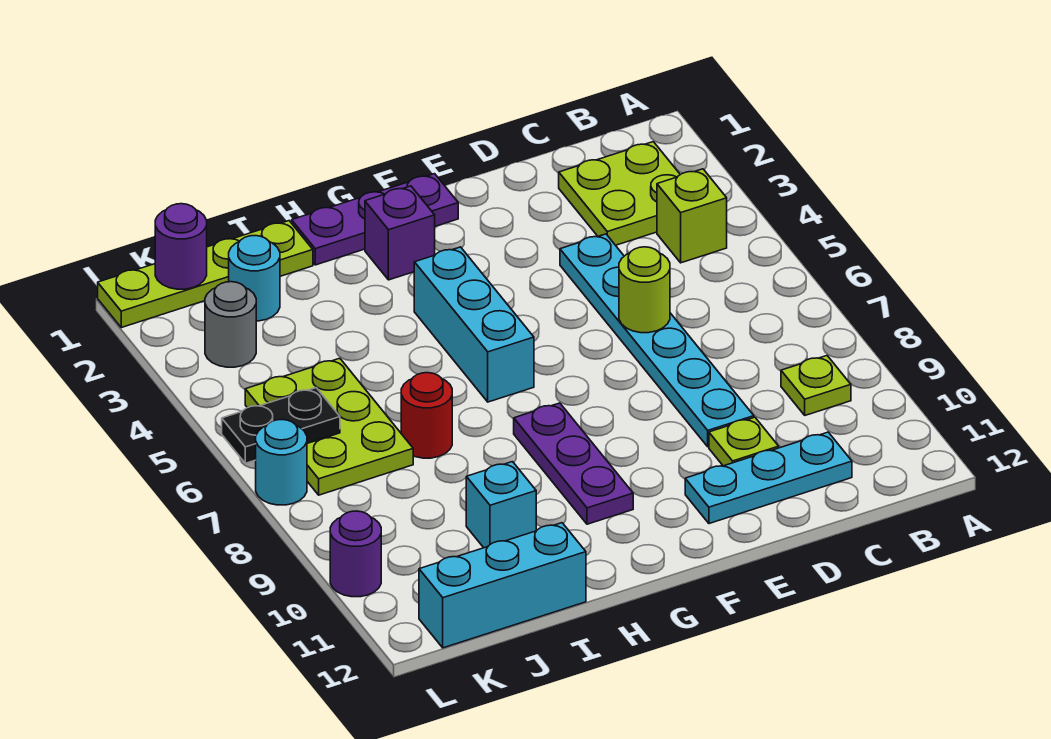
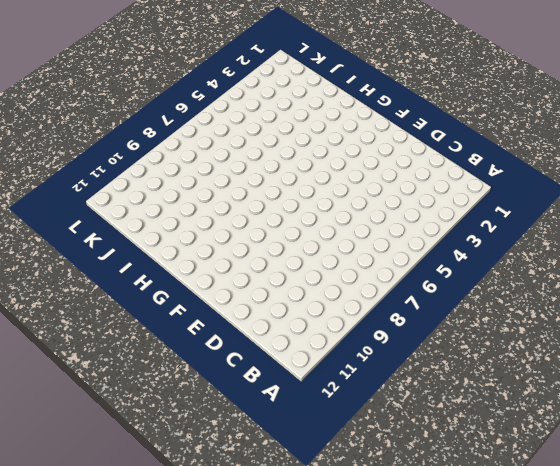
none -> lime 2x2 plate [559,142,680,245]
none -> lime 1x1 brick [657,169,727,263]
none -> lime 1x1 plate [781,356,851,415]

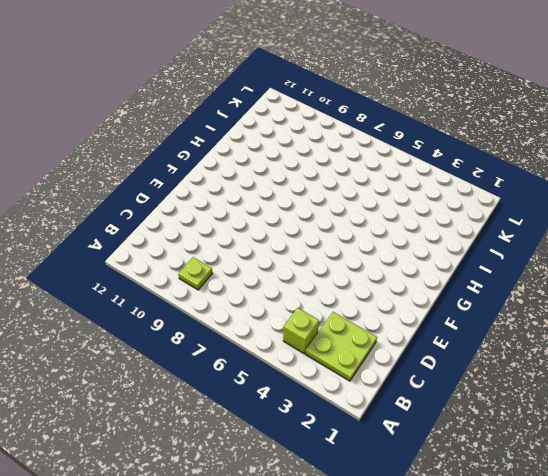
none -> cyan 1x3 plate [685,432,852,524]
none -> cyan 1x6 plate [560,234,754,447]
none -> lime 1x1 plate [709,417,779,466]

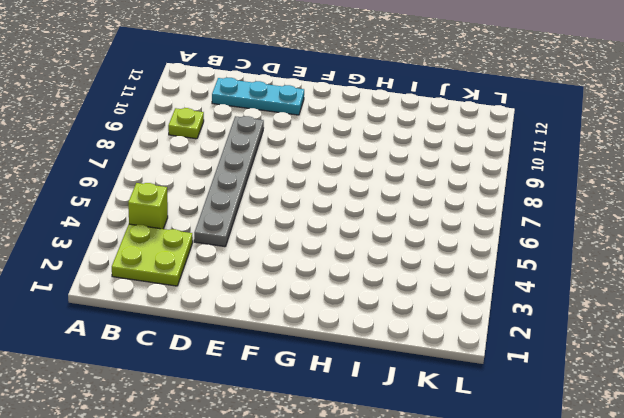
grey 1x6 plate [194,116,264,247] -> cyan 1x6 plate [560,234,754,447]
none -> lime 1x1 plate [709,417,779,466]
none -> purple 1x3 plate [292,174,458,265]
none -> purple 1x1 brick [365,186,435,280]

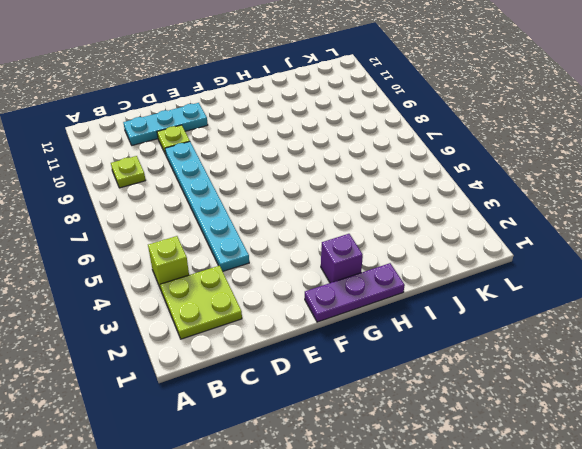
none -> cyan 1x3 brick [414,247,534,402]
none -> purple 1x3 plate [514,403,633,524]
none -> lime 1x4 plate [98,221,313,328]

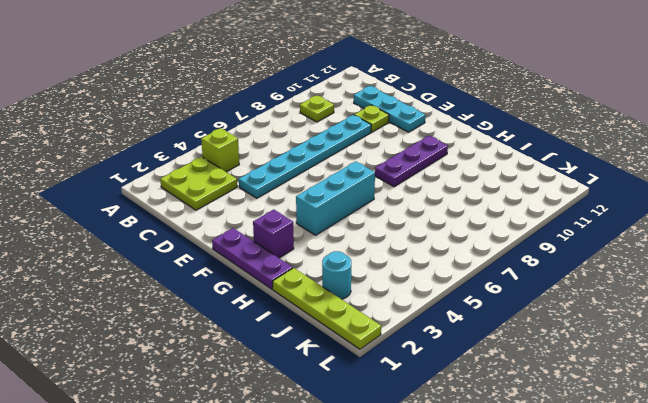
none -> red 1x1 round brick [401,373,452,458]
none -> cyan 1x1 brick [466,462,536,548]
none -> cyan 1x3 brick [419,523,586,648]

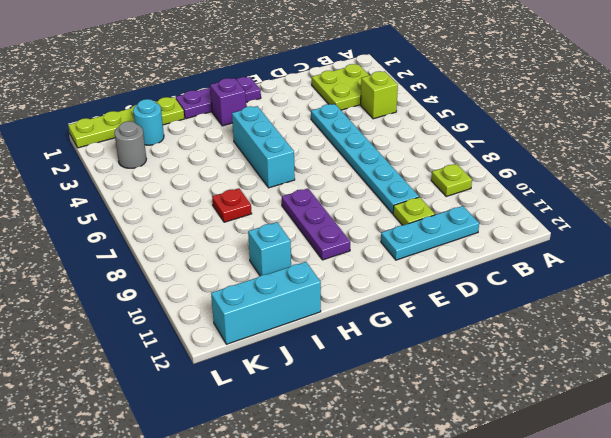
red 1x1 plate [212,188,252,222] -> red 1x1 round brick [401,373,452,458]
none -> lime 2x3 plate [245,358,413,495]
none -> cyan 1x1 round brick [256,420,307,505]
none -> purple 1x1 round brick [330,511,381,597]

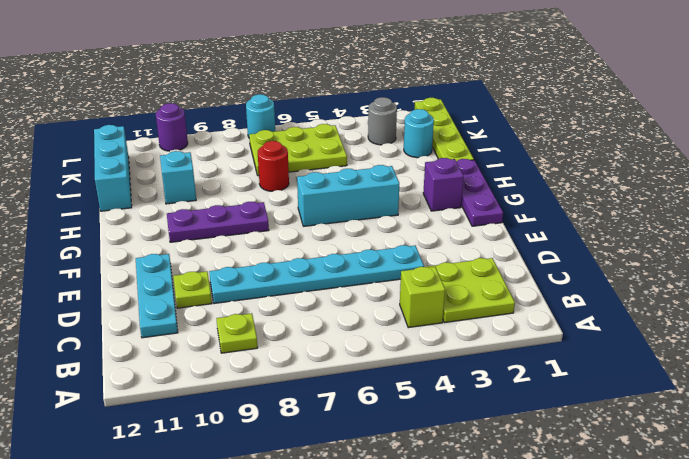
none -> lime 1x1 round brick [619,247,670,333]
none -> purple 1x1 round brick [155,204,207,289]
none -> black 1x2 plate [222,388,340,463]

